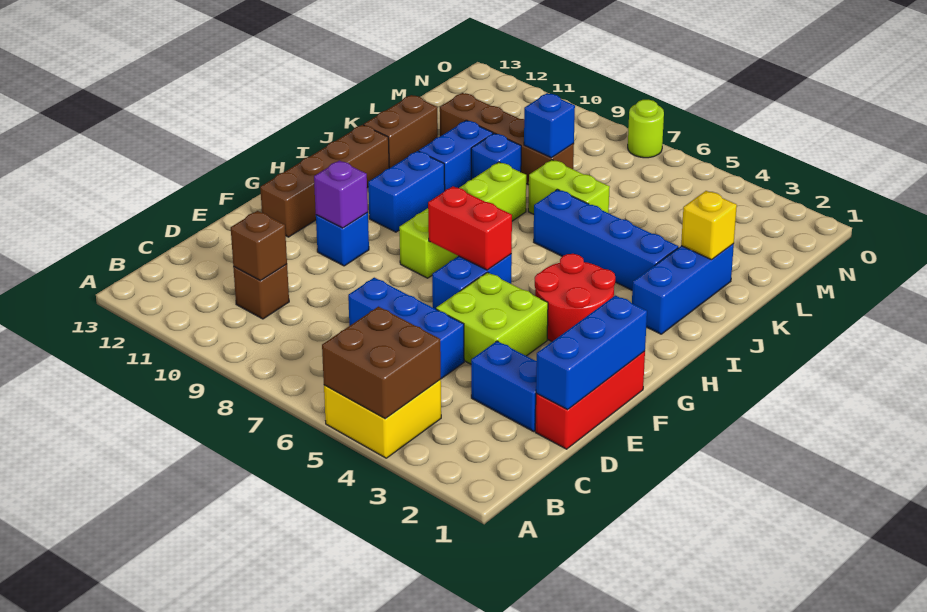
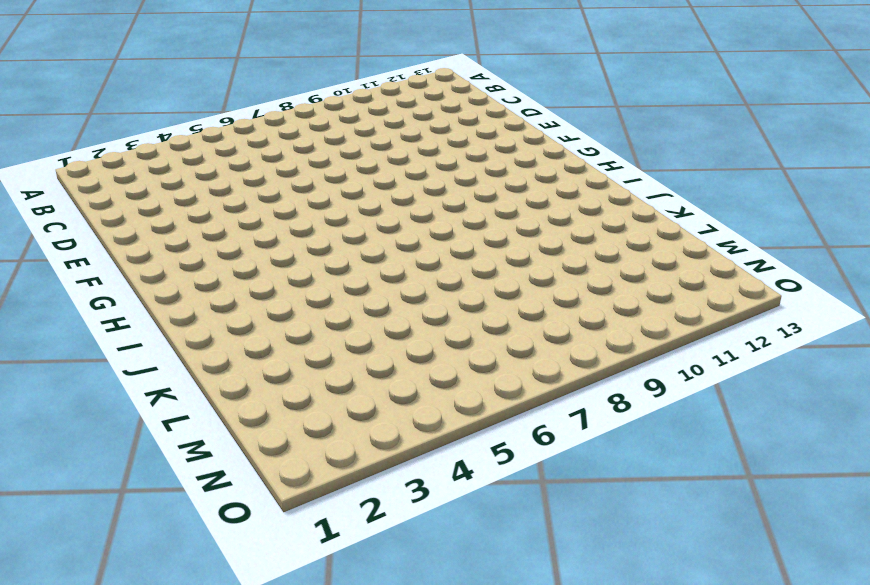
none -> yellow 2x2 brick [324,379,441,458]
none -> brown 1x1 brick [233,264,289,319]
none -> red 1x3 brick [535,351,645,449]

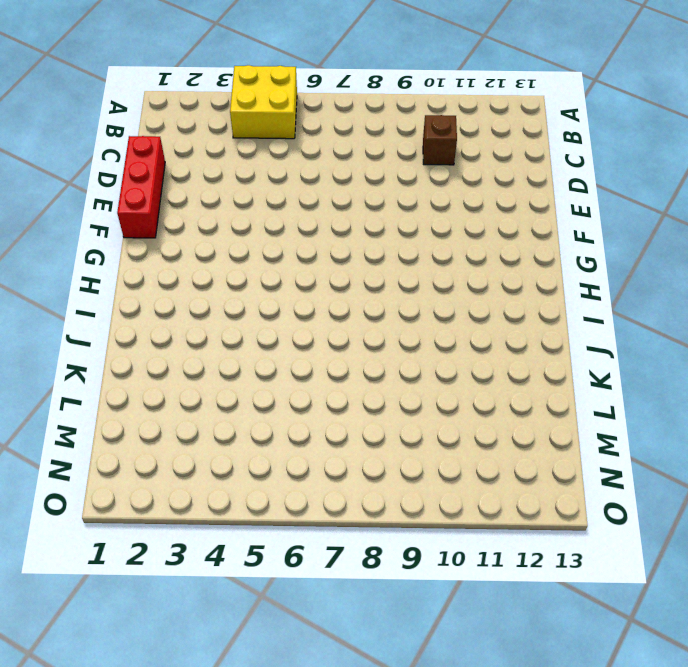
none -> blue 1x2 brick [471,341,537,431]
none -> blue 1x3 brick [348,278,464,379]
none -> lime 2x2 brick [436,272,548,364]

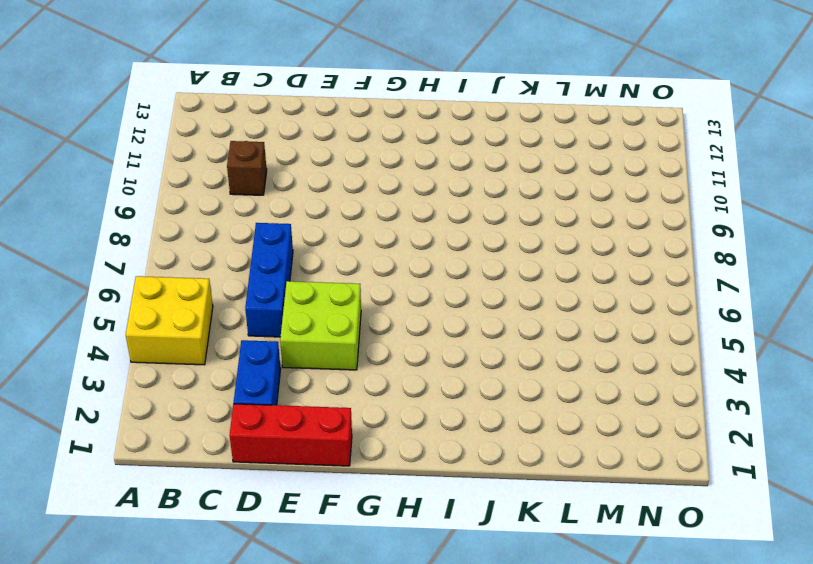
none -> blue 1x2 brick [432,254,512,309]
none -> blue 1x1 brick [316,212,369,266]
none -> brown 1x4 brick [260,125,389,237]

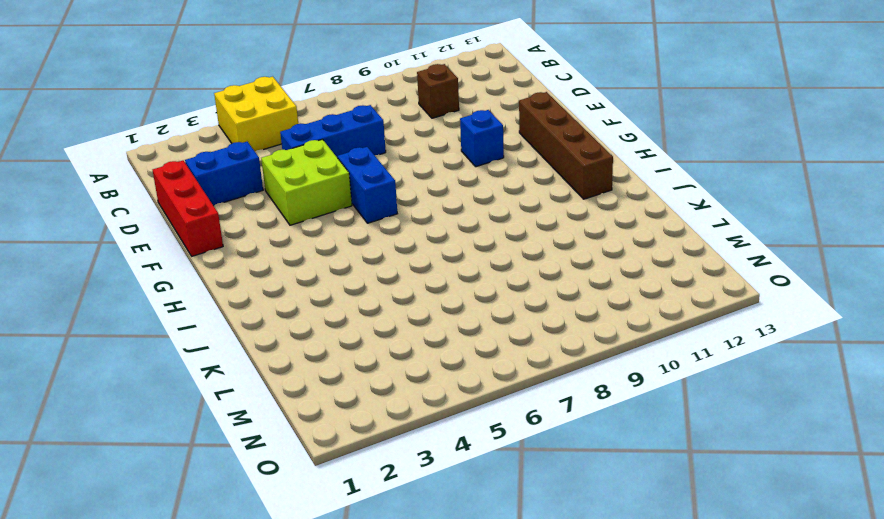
none -> red 2x2 round brick [535,254,615,341]
none -> lime 1x4 brick [399,162,526,278]
none -> blue 1x2 brick [368,151,445,232]

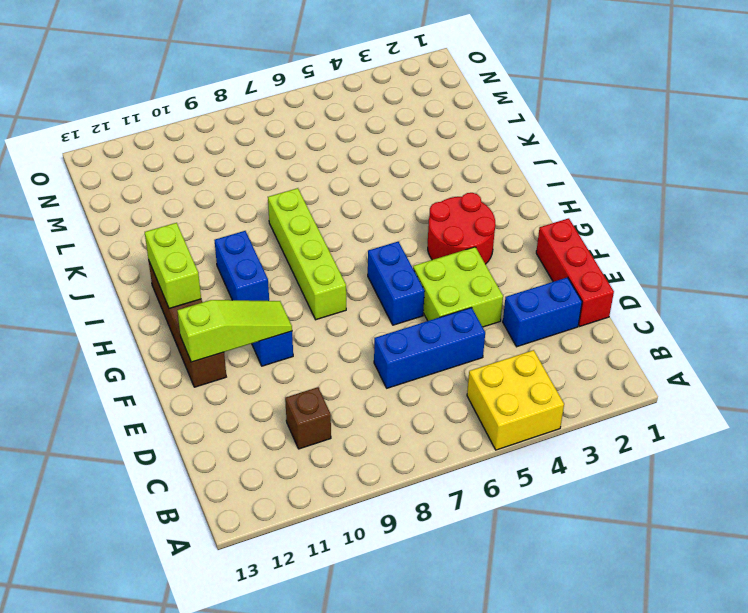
lime 1x3 slope [177,300,292,362] -> purple 1x1 brick [314,161,368,228]
lime 1x2 brick [145,223,201,308] -> lime 1x2 brick turned to [528,160,610,214]
none -> blue 1x3 brick [632,244,734,334]
none -> blue 1x4 brick [534,189,678,290]
none -> blue 1x2 brick [419,120,493,190]

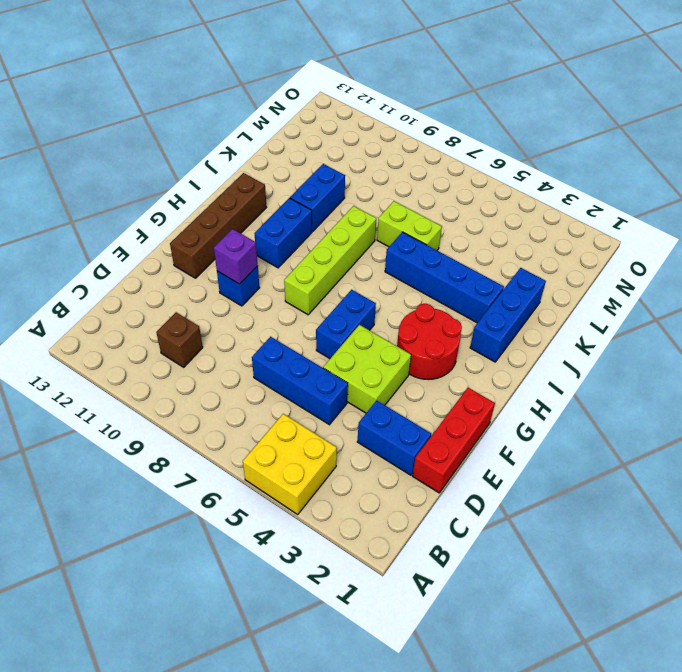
none -> brown 1x2 brick [364,95,438,168]
none -> blue 1x1 brick [471,133,521,180]
none -> brown 1x4 brick [440,93,574,185]

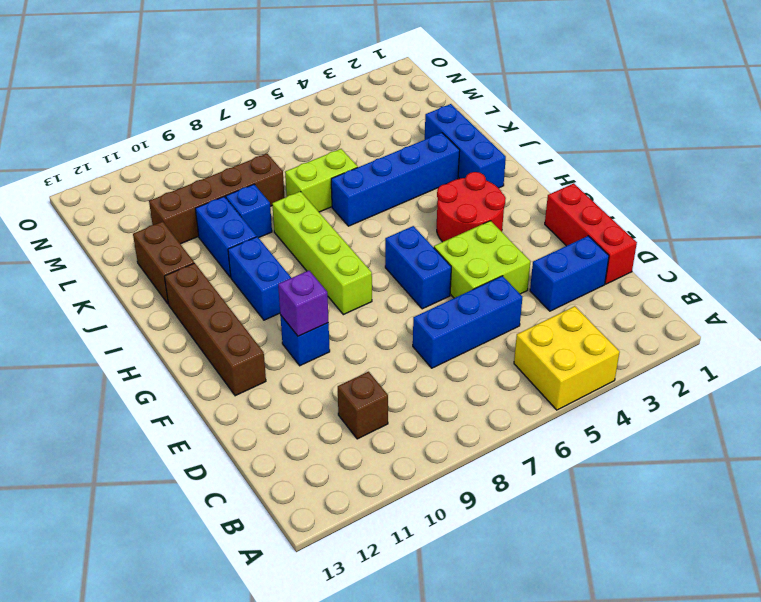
none -> lime 1x1 round brick [628,100,664,158]
none -> brown 2x2 brick [322,307,441,419]
none -> brown 1x1 brick [231,211,287,280]

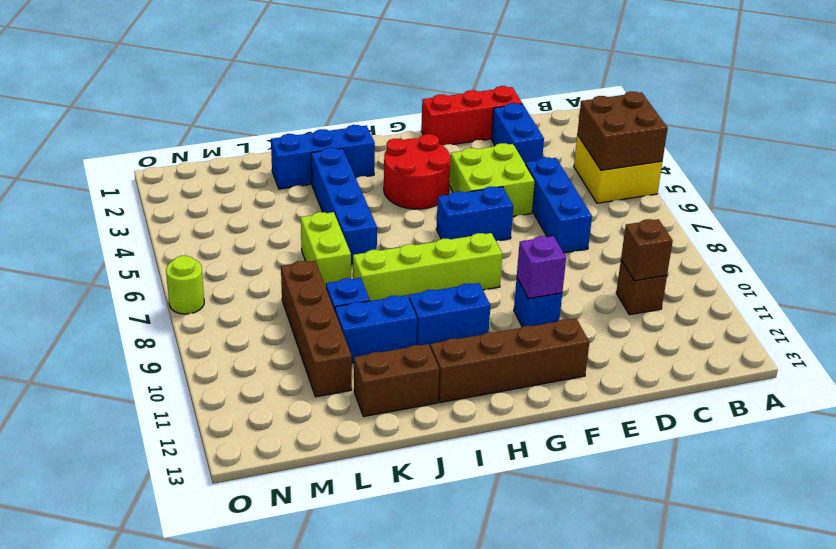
none -> blue 1x3 brick [536,295,647,409]
none -> red 1x2 brick [428,186,512,270]
none -> yellow 1x1 brick [681,191,737,260]

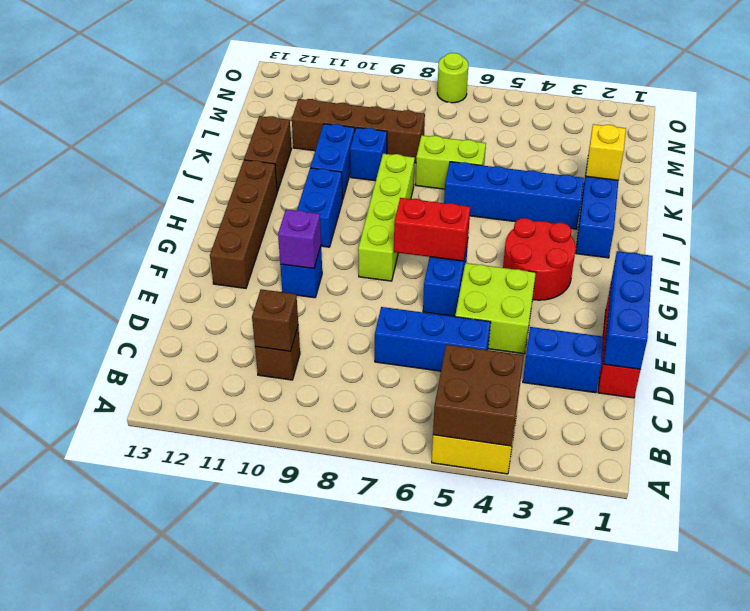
none -> blue 1x1 brick [524,93,575,158]

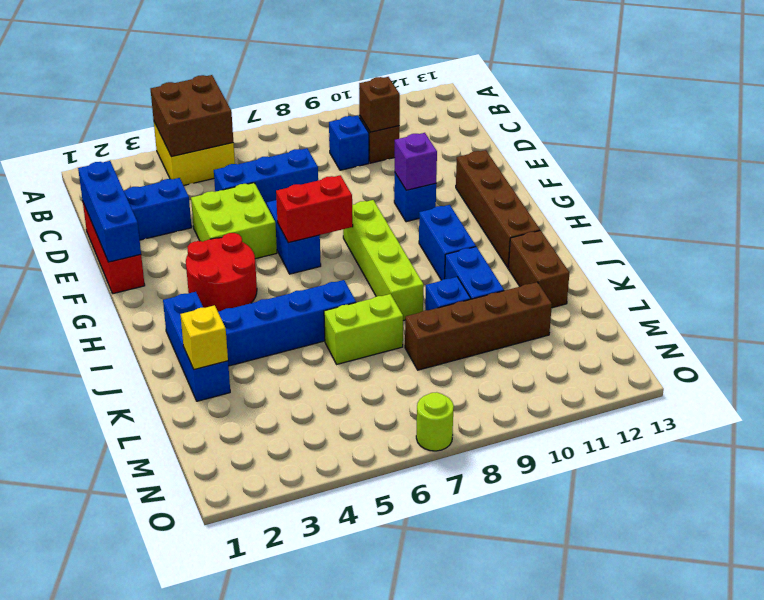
blue 1x1 brick [329,115,369,170] -> blue 1x1 brick moved to [524,93,575,158]

